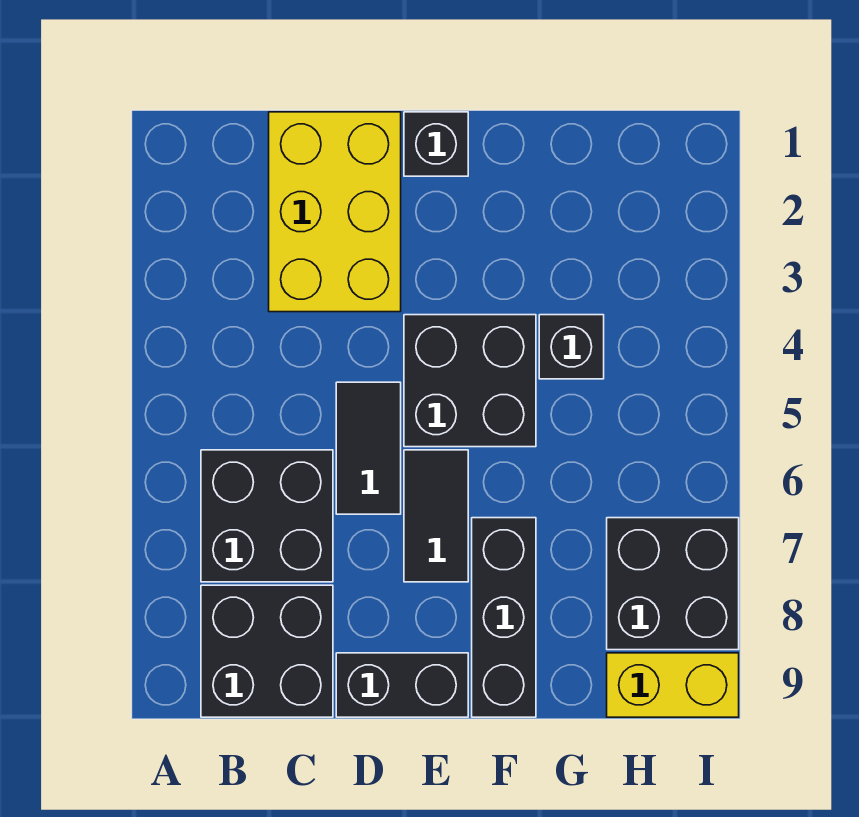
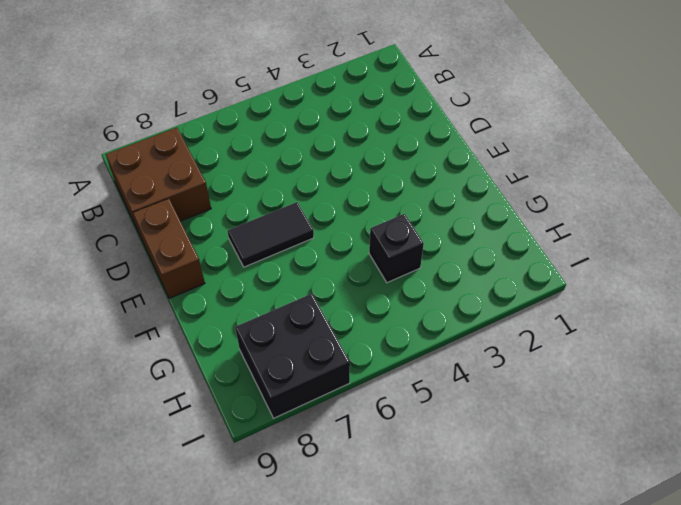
brown 2x2 brick [106,128,211,233] -> black 2x2 brick [201,585,333,717]
brown 1x2 brick [133,199,205,298] -> black 1x2 brick [336,653,468,717]
none -> black 2x2 brick [201,450,333,582]
none -> yellow 2x3 brick [269,112,401,312]
none -> black 1x2 tile [336,382,401,514]

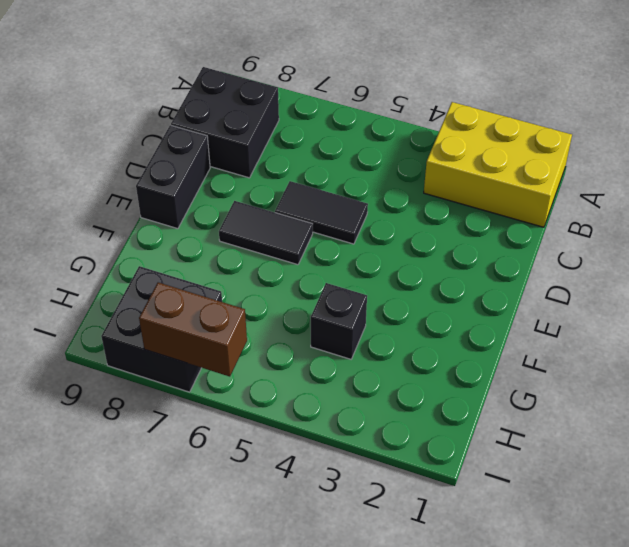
yellow 2x3 brick [424,102,572,227] -> yellow 2x3 brick moved to [269,112,401,312]
brown 1x2 brick [139,282,247,377] -> none
none -> black 2x2 brick [201,450,333,582]
none -> black 1x1 brick [404,112,468,176]
none -> black 2x2 brick [404,315,536,447]

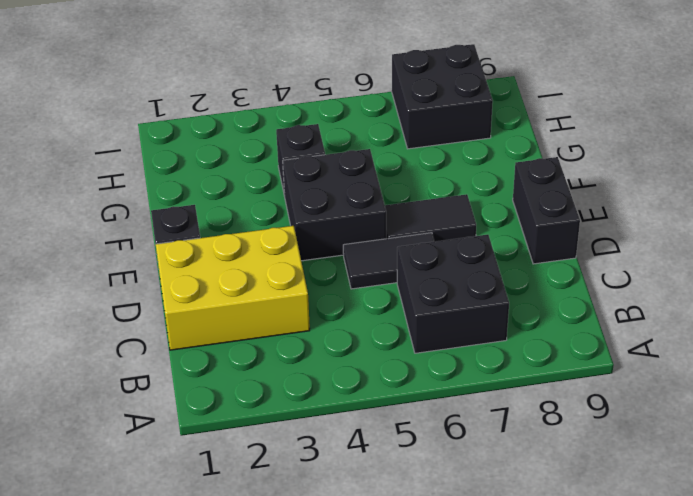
none -> black 2x2 brick [201,585,333,717]
none -> black 1x3 brick [472,518,536,717]
none -> yellow 1x2 brick [607,653,739,717]

